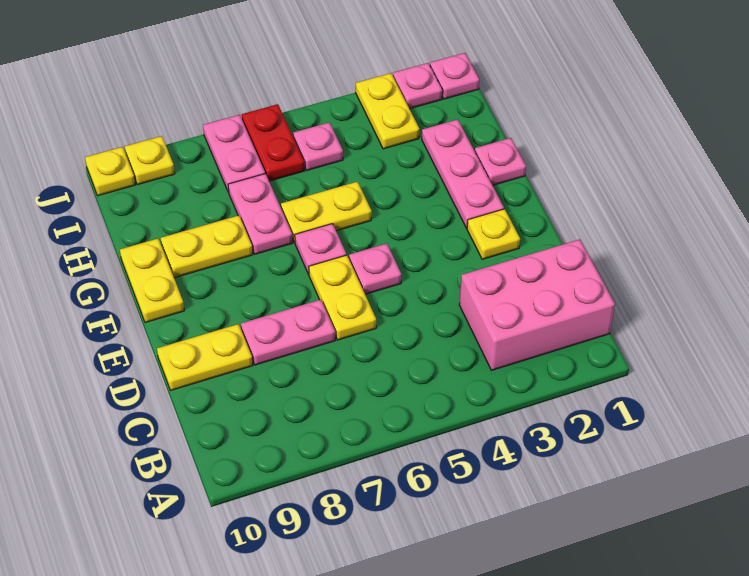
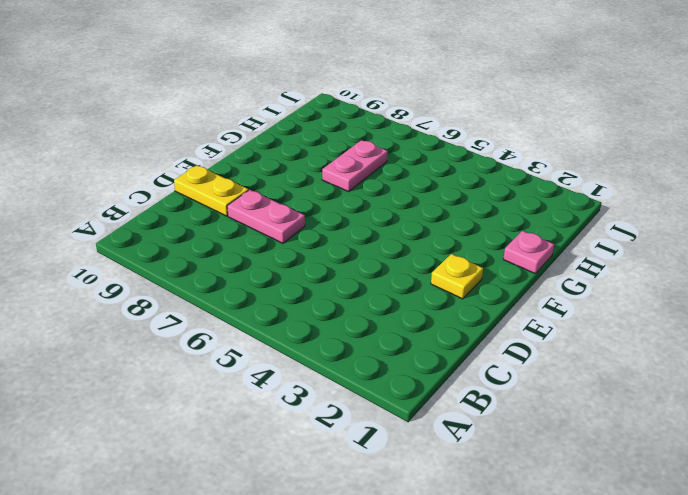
none -> pink 2x3 brick [459,239,615,370]
none -> yellow 1x2 plate [309,255,376,340]
none -> pink 1x1 plate [349,243,401,294]

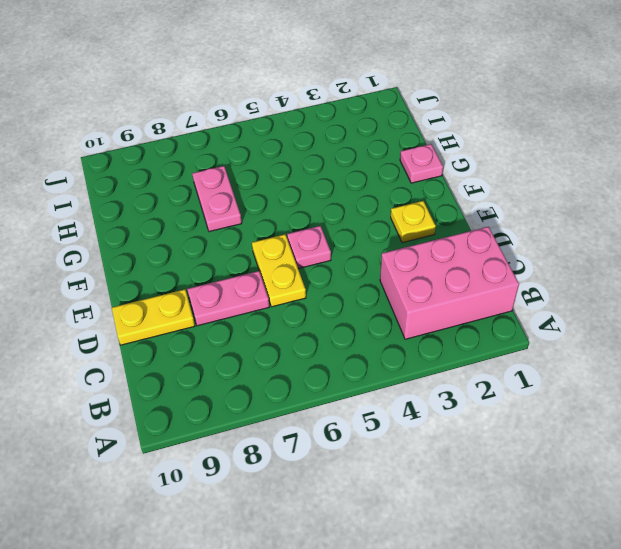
none -> pink 1x3 plate [422,119,504,228]
none -> pink 1x1 plate [295,224,346,274]
none -> yellow 1x2 plate [120,239,184,323]

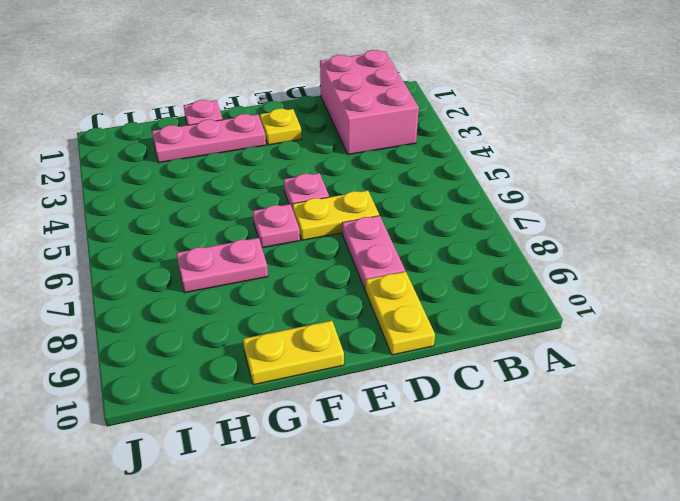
none -> yellow 1x2 plate [281,182,372,243]
none -> yellow 1x2 plate [161,215,253,278]
none -> yellow 1x2 plate [356,73,419,149]

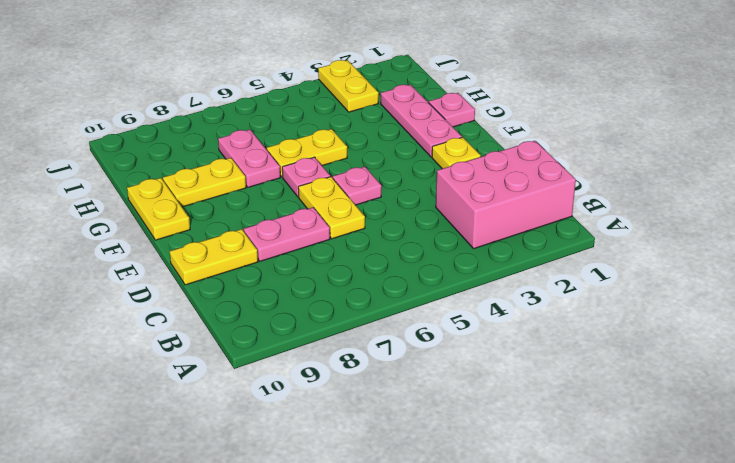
none -> pink 1x1 plate [293,122,343,171]
none -> red 1x2 plate [242,104,304,181]
none -> pink 1x2 plate [203,115,265,192]

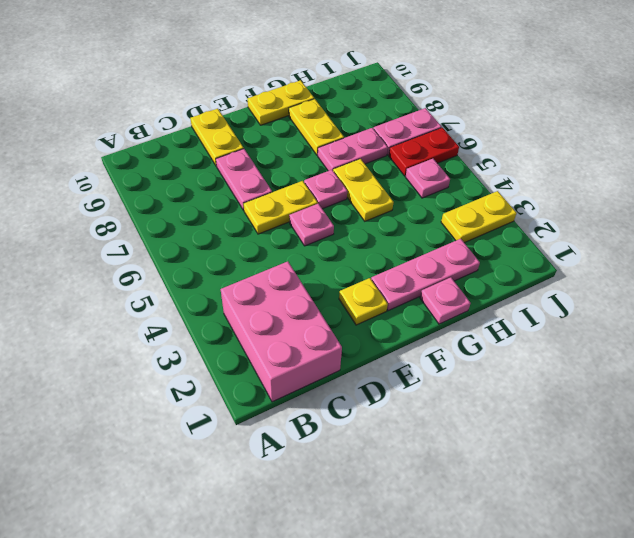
none -> pink 1x1 plate [430,53,479,99]
none -> pink 1x1 plate [393,63,442,109]
none -> yellow 1x1 plate [125,136,175,185]

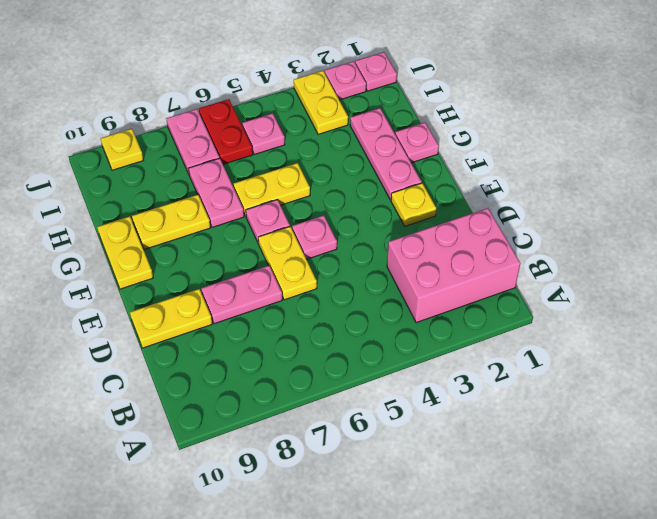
none -> yellow 1x1 plate [85,147,135,196]

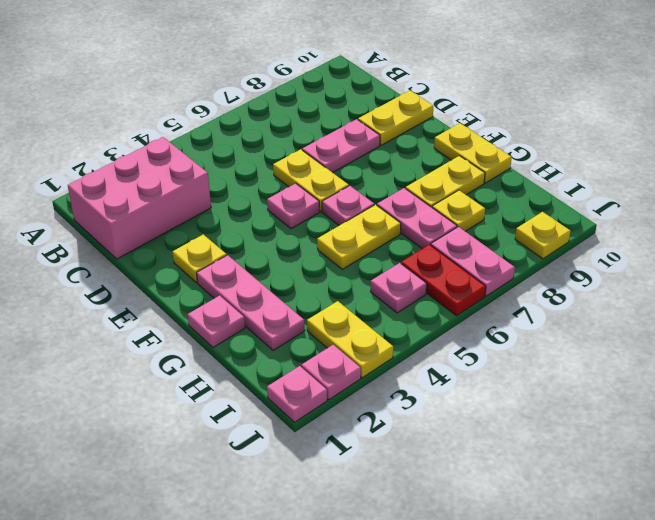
yellow 1x1 plate [432,190,485,231] -> yellow 1x1 plate moved to [85,147,135,196]

